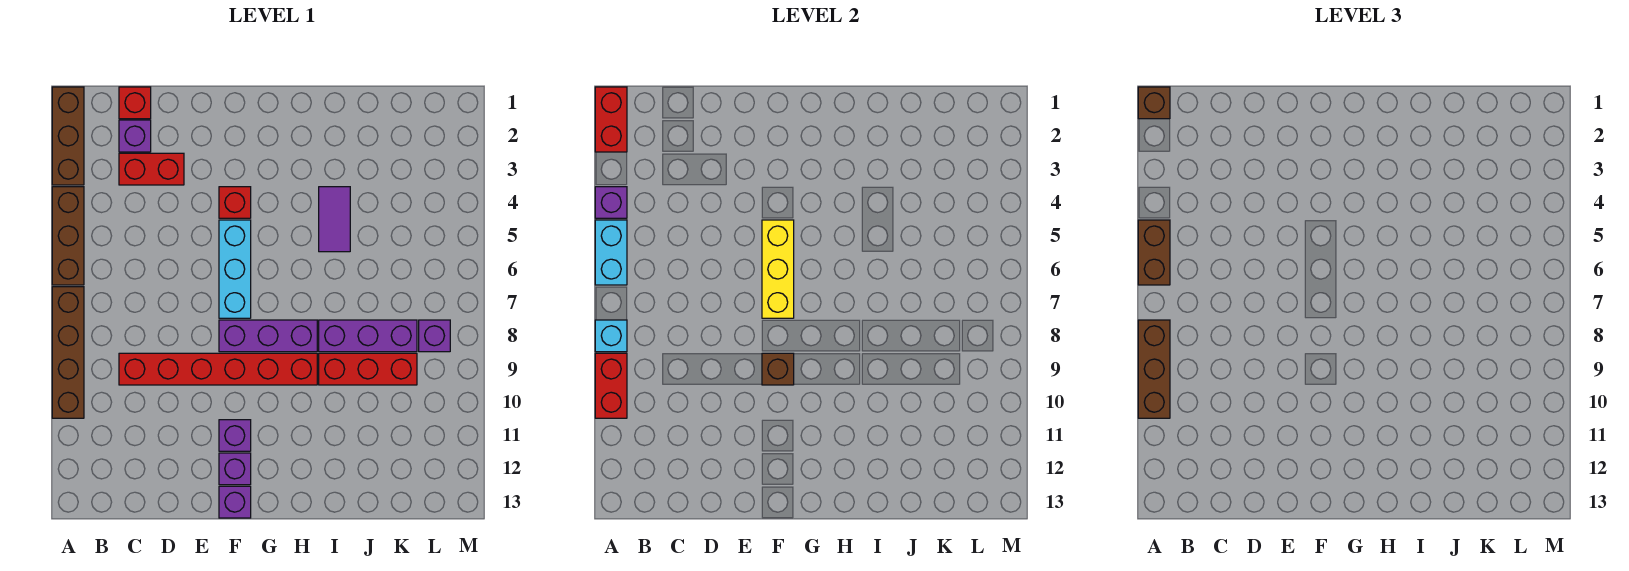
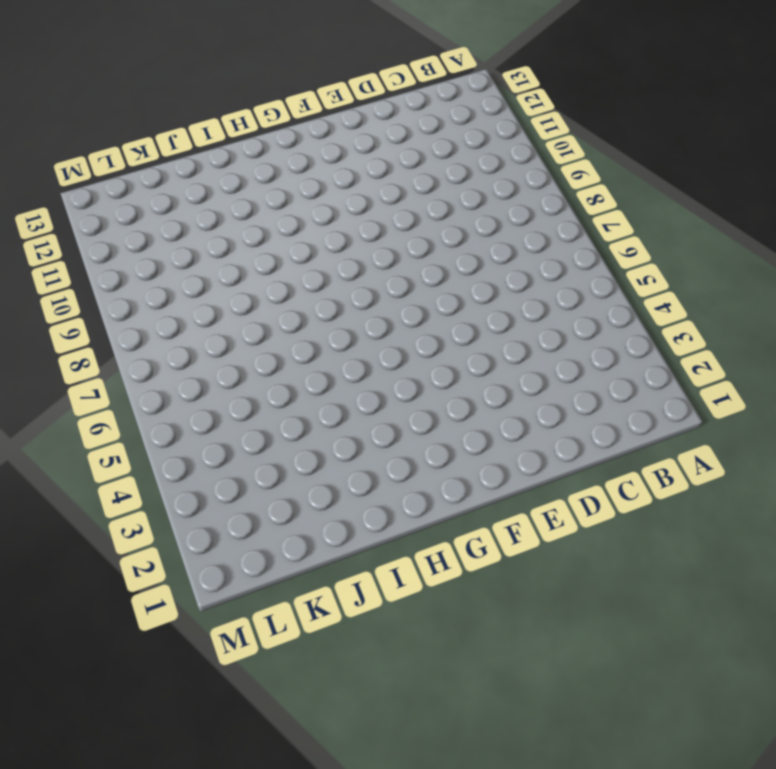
none -> brown 1x3 brick [52,87,84,185]
none -> brown 1x3 brick [52,187,84,285]
none -> brown 1x4 brick [52,287,84,418]

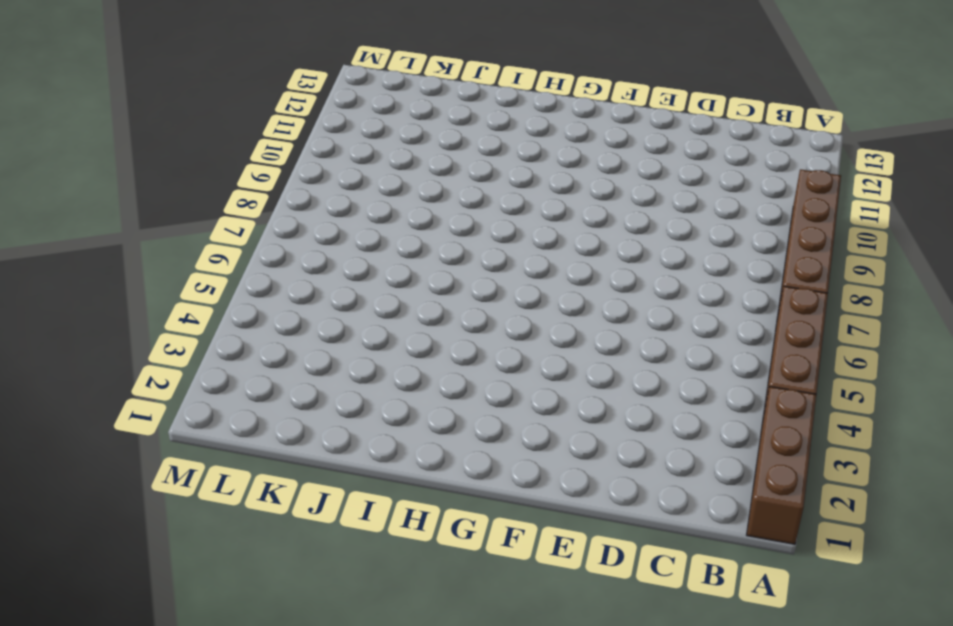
none -> red 1x1 brick [119,87,151,119]
none -> purple 1x1 brick [119,120,151,152]
none -> red 1x2 brick [119,153,184,185]

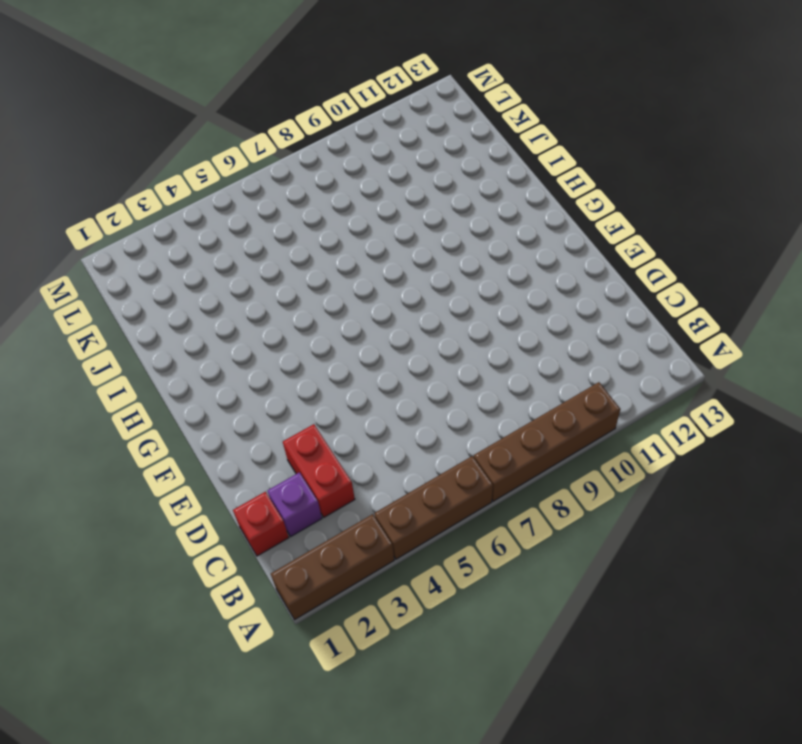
none -> red 1x6 brick [119,353,317,385]
none -> red 1x1 brick [219,187,251,218]
none -> cyan 1x3 brick [219,220,251,318]

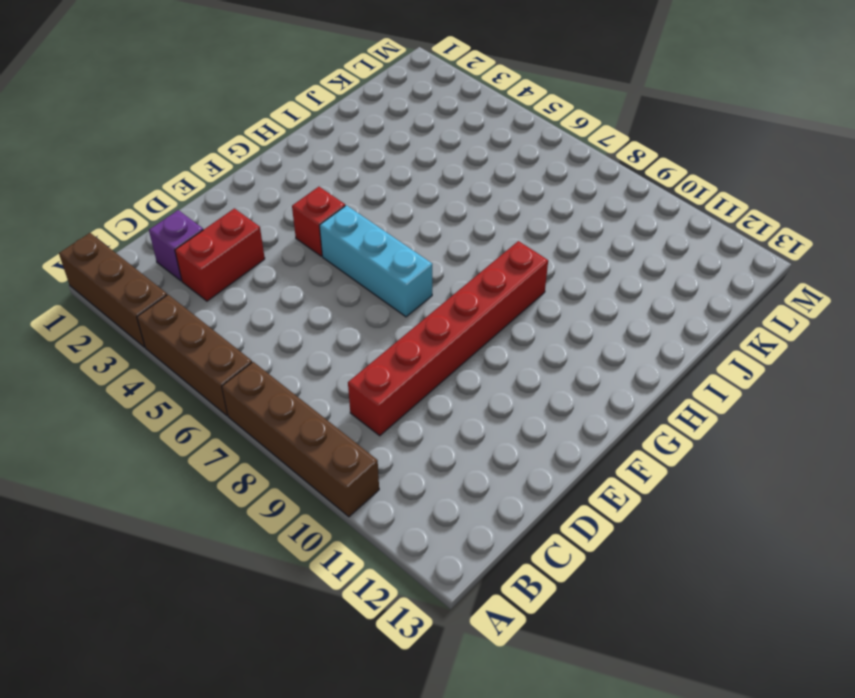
none -> red 1x1 brick [119,87,151,119]
none -> purple 1x3 brick [219,320,317,352]
none -> purple 1x1 brick [219,420,251,451]

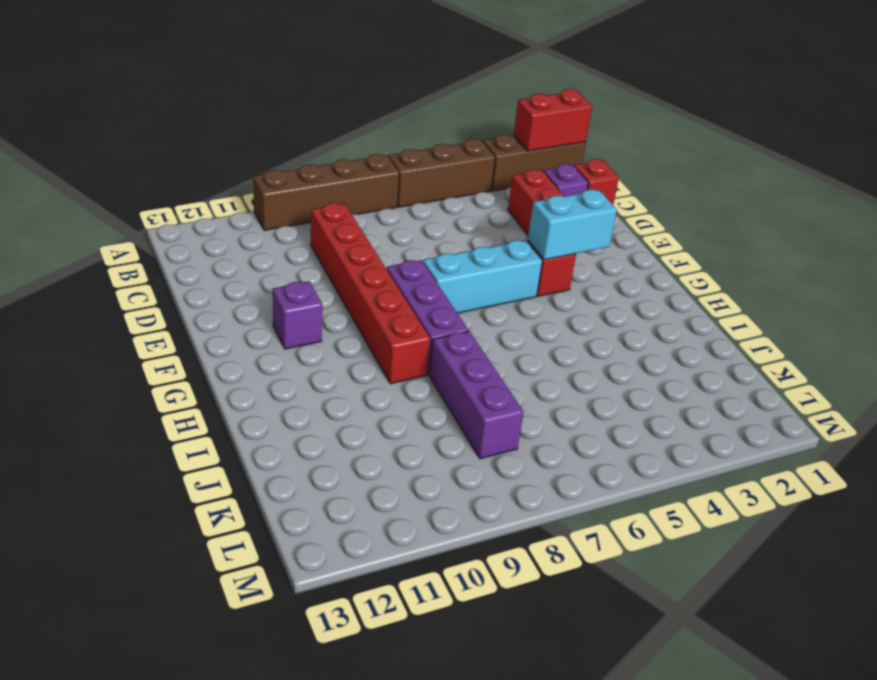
cyan 1x2 brick [528,190,617,260] -> cyan 1x2 brick moved to [595,220,627,285]
none -> purple 1x1 brick [219,453,251,485]
none -> purple 1x1 brick [219,486,251,518]
none -> purple 1x2 tile [319,187,350,252]

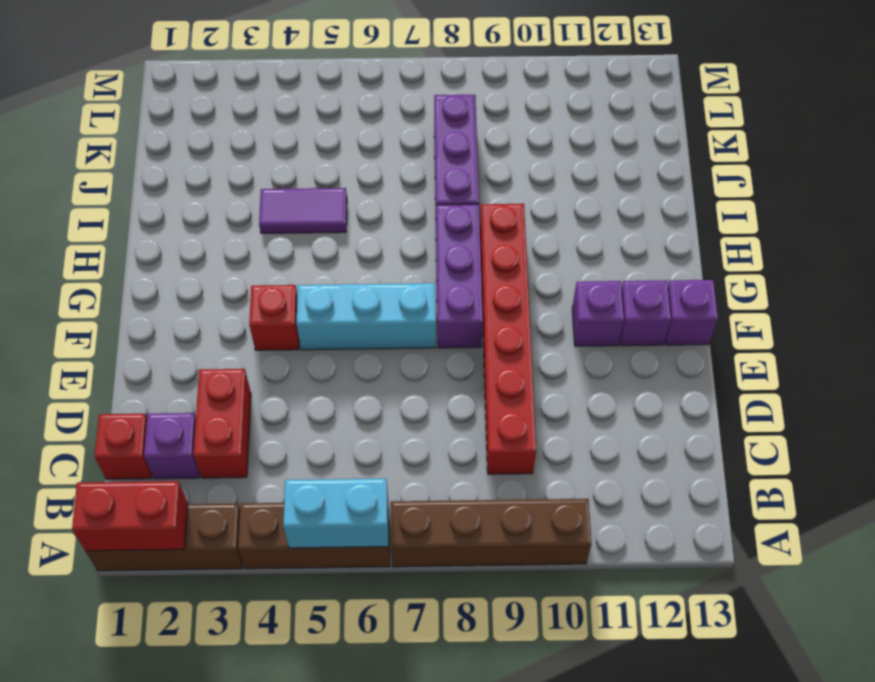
none -> red 1x3 brick [319,353,417,385]
none -> purple 1x1 brick [419,320,450,352]
none -> purple 1x1 brick [595,187,627,218]

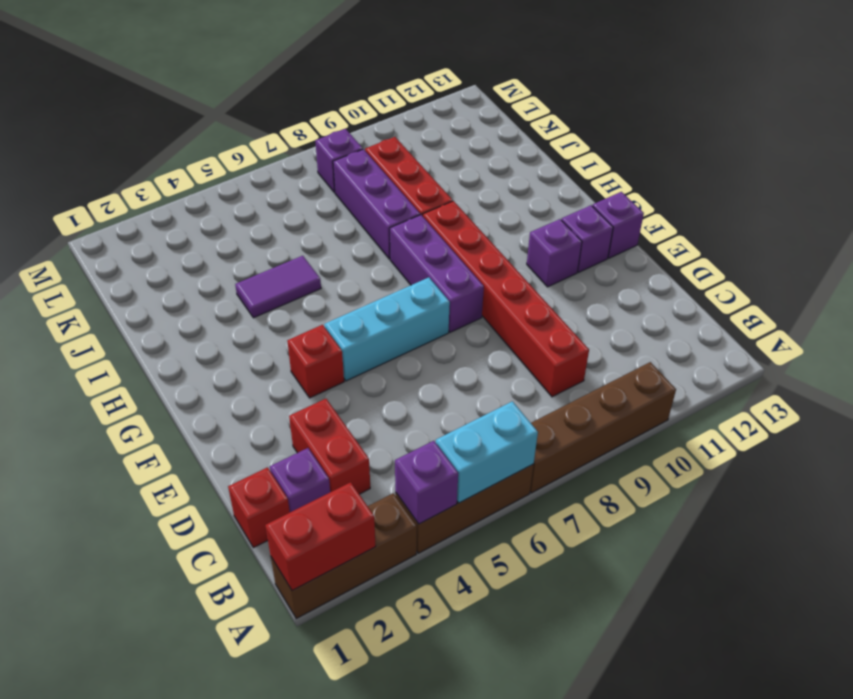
none -> cyan 1x1 brick [595,320,627,352]
none -> red 1x2 brick [595,353,627,418]
none -> yellow 1x3 brick [762,220,794,318]

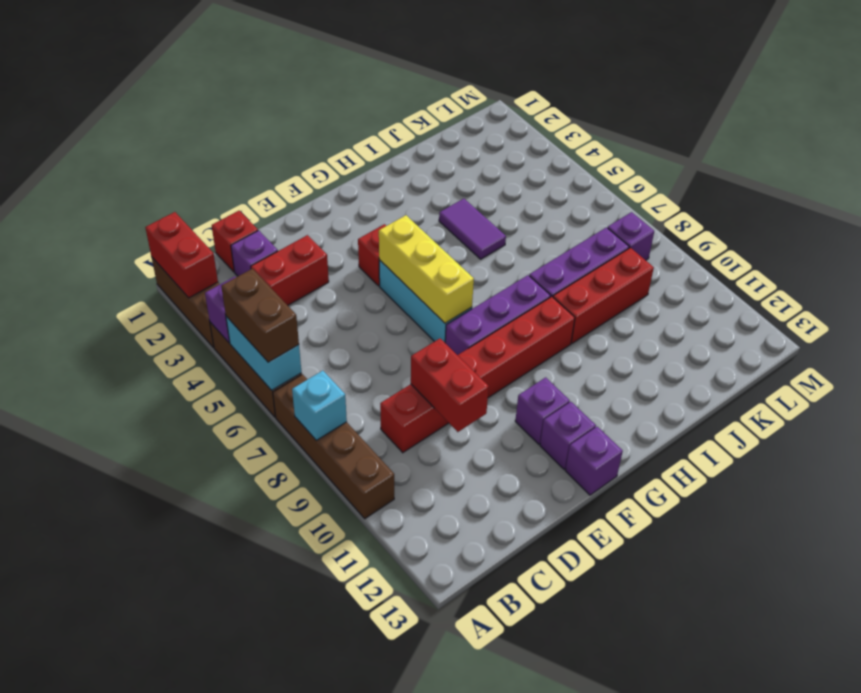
red 1x2 brick [411,339,489,432] -> red 1x2 brick moved to [595,353,627,418]
none -> brown 1x1 brick [762,353,794,385]
none -> brown 1x1 brick [1138,87,1170,119]
none -> brown 1x3 brick [1138,320,1170,418]

